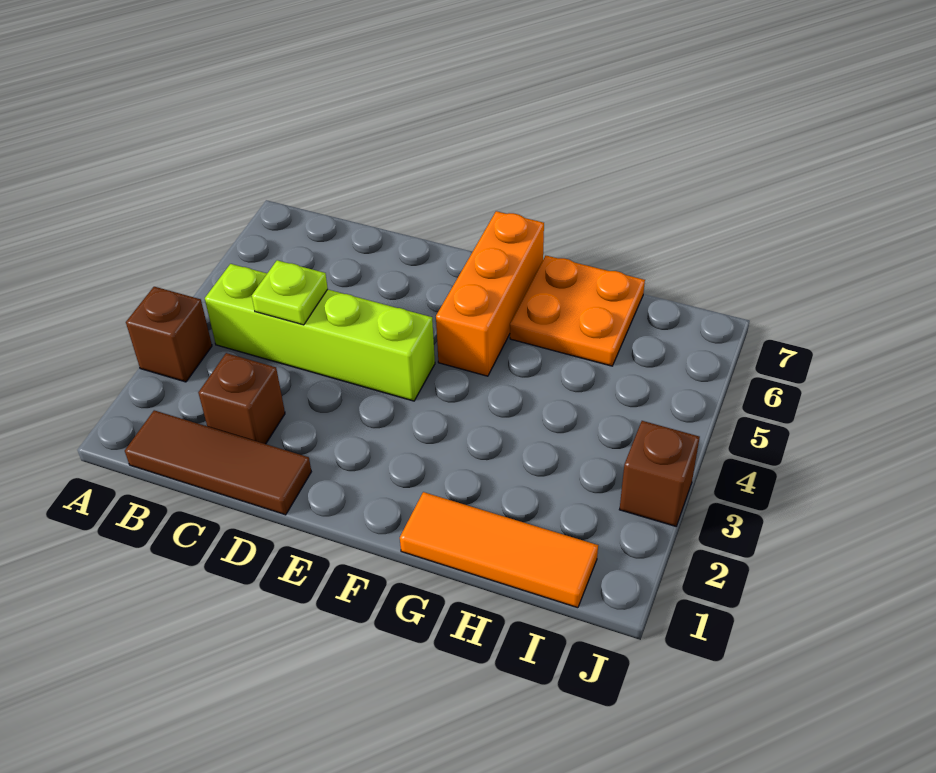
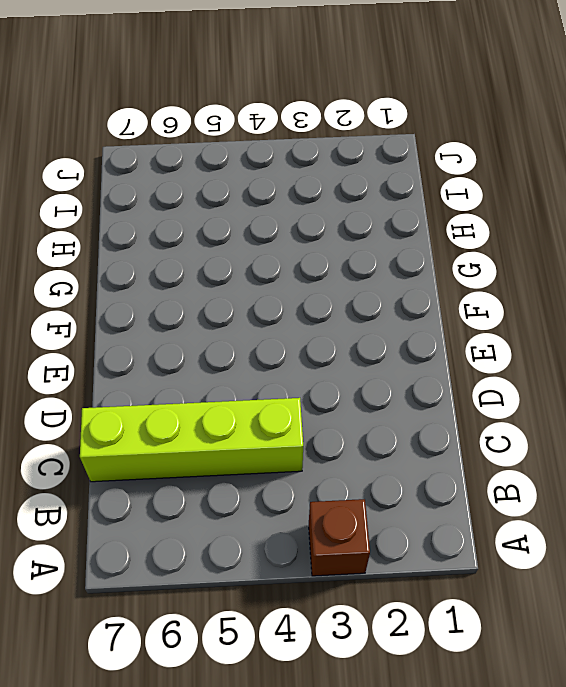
lime 1x4 brick [80,398,303,482] -> lime 1x4 brick turned to [205,264,435,401]
none -> brown 1x3 tile [125,410,311,515]
none -> brown 1x1 brick [198,353,285,444]

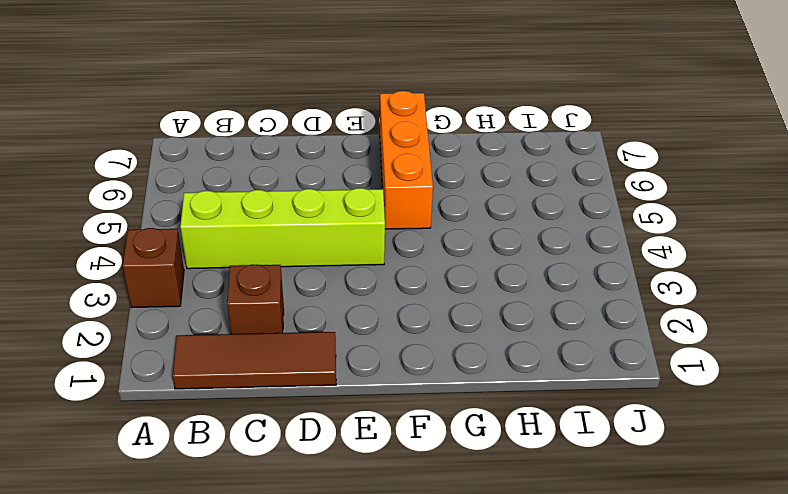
none -> orange 1x3 tile [400,492,598,608]
none -> orange 2x2 plate [510,256,645,366]

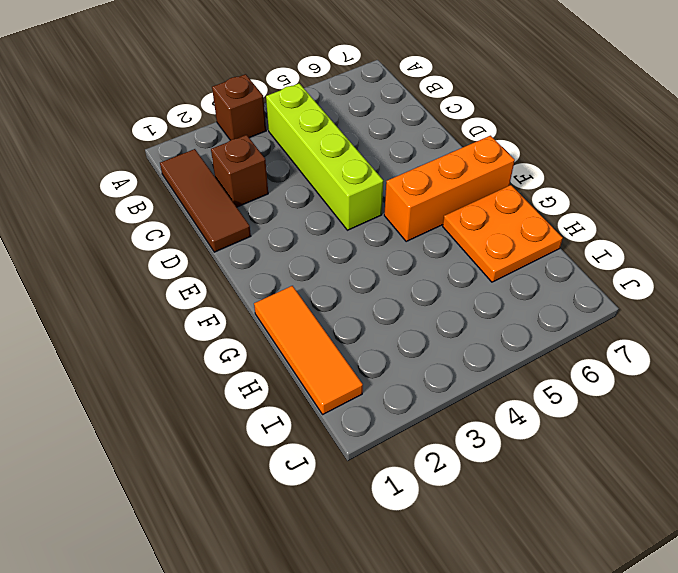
none -> brown 1x1 brick [619,421,700,526]
none -> lime 1x1 plate [252,260,328,325]

